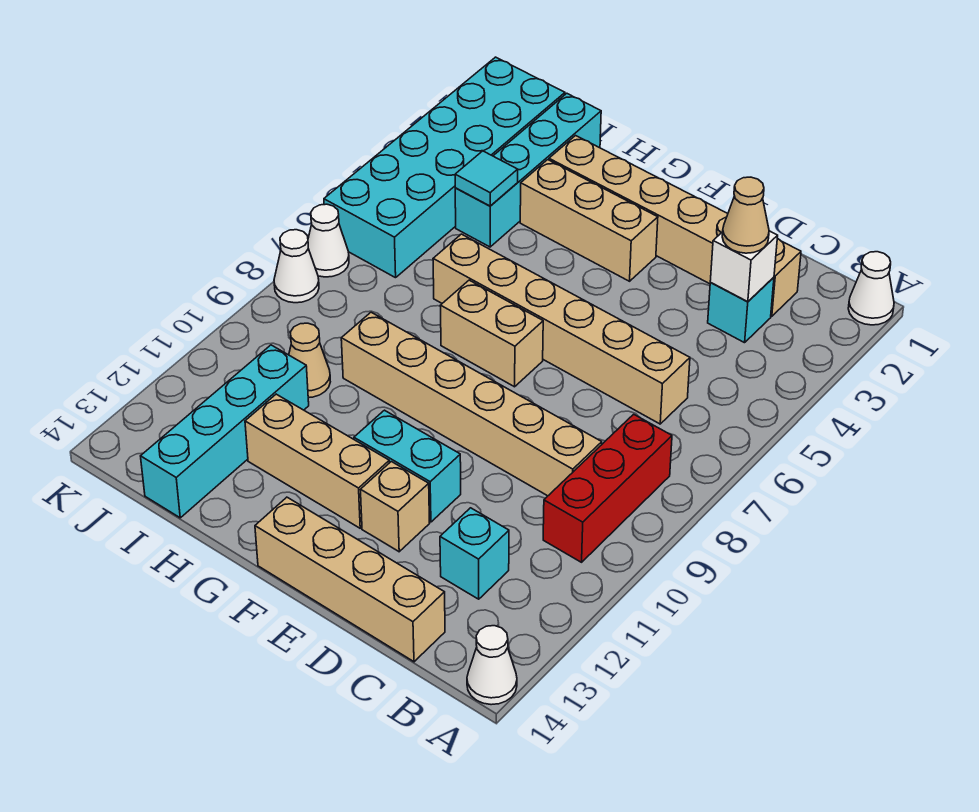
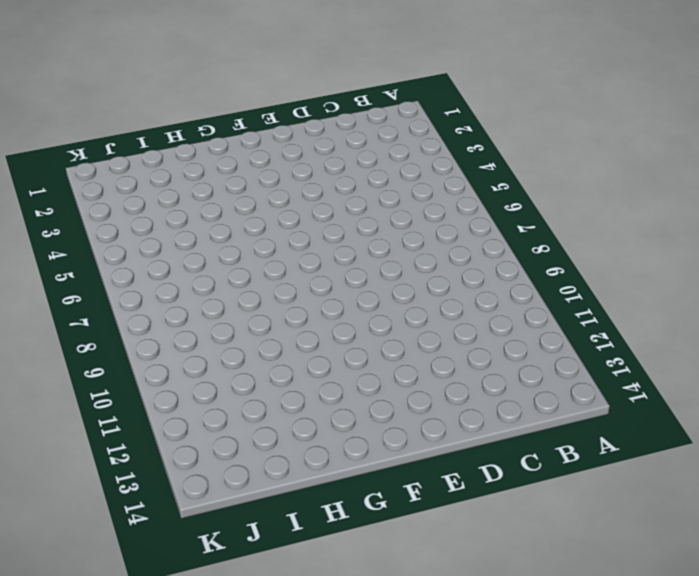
none -> white 1x1 cone [848,252,894,325]
none -> white 1x1 cone [467,626,517,705]
none -> red 1x3 brick [543,414,672,562]

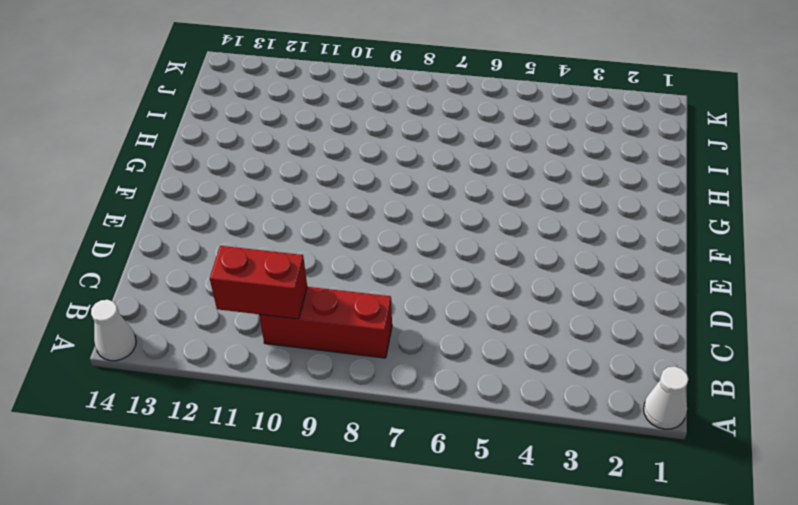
red 1x2 brick [210,246,307,319] -> none
none -> tan 1x6 brick [549,136,801,316]
none -> cyan 1x1 brick [708,277,774,343]
none -> tan 1x6 brick [433,234,690,424]

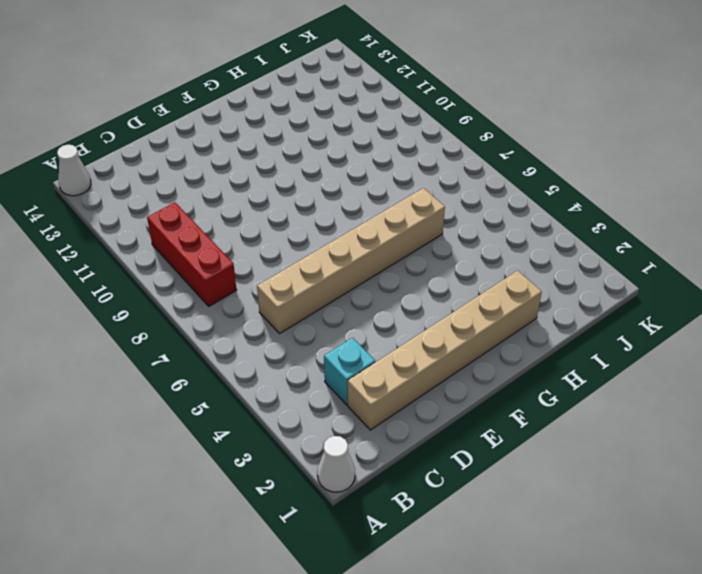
none -> tan 1x6 brick [341,312,602,496]
none -> cyan 1x1 brick [440,508,509,599]
none -> tan 1x4 brick [255,497,445,662]

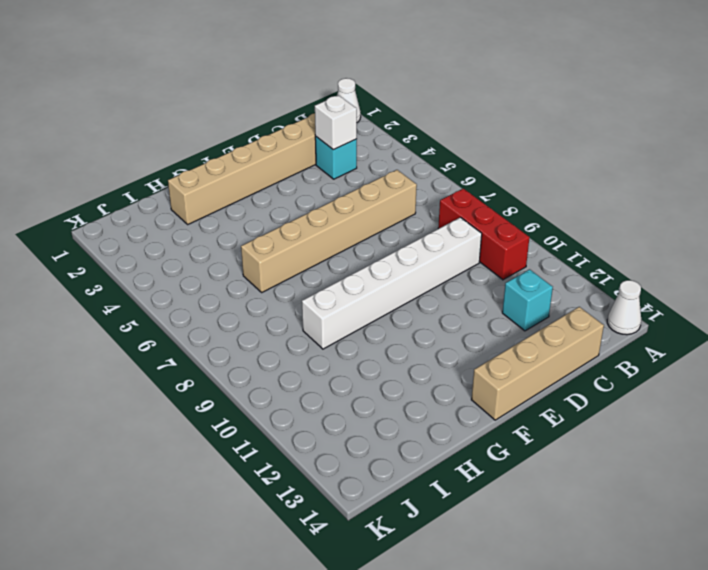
white 1x6 brick [302,217,482,349] -> tan 1x6 brick [341,312,602,496]
none -> cyan 1x2 brick [354,410,461,522]
none -> tan 1x1 brick [361,462,430,552]
none -> tan 1x3 brick [520,160,658,281]

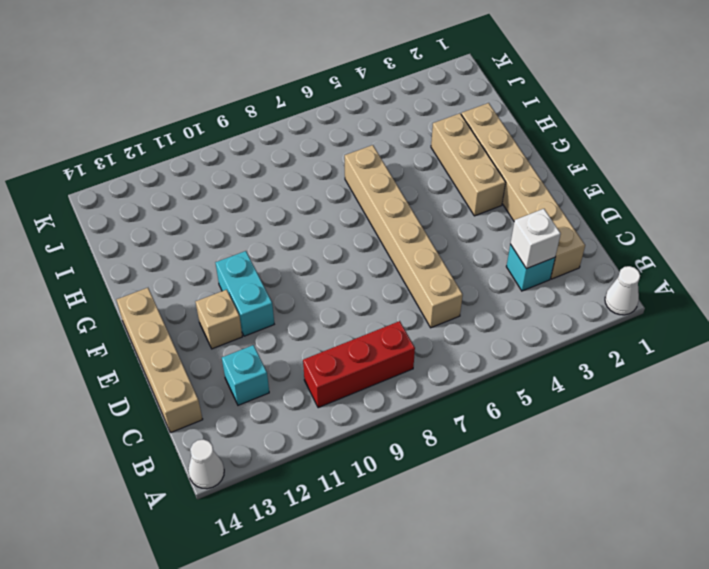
none -> tan 1x6 brick [341,312,602,496]
none -> tan 1x2 brick [440,280,543,387]
none -> tan 1x3 brick [245,394,389,528]

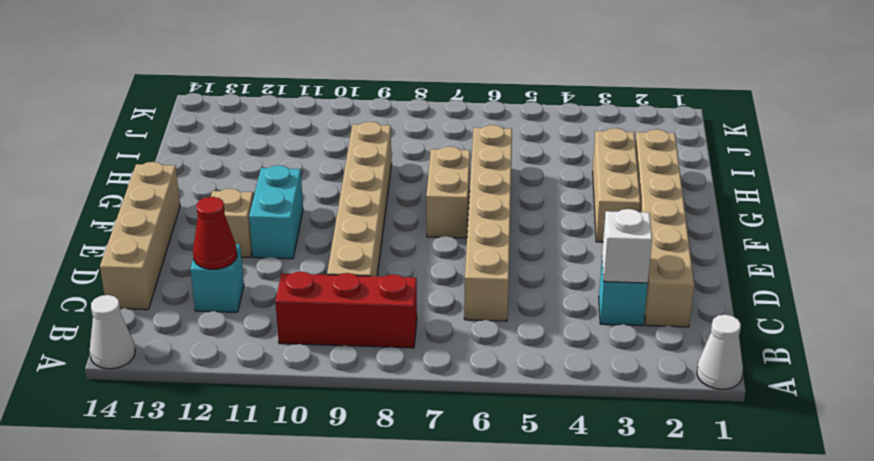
red 1x1 cone [193,197,237,269] -> none
none -> tan 1x3 brick [245,394,389,528]
none -> cyan 1x4 brick [455,93,601,247]
none -> tan 1x1 cone [289,323,330,398]

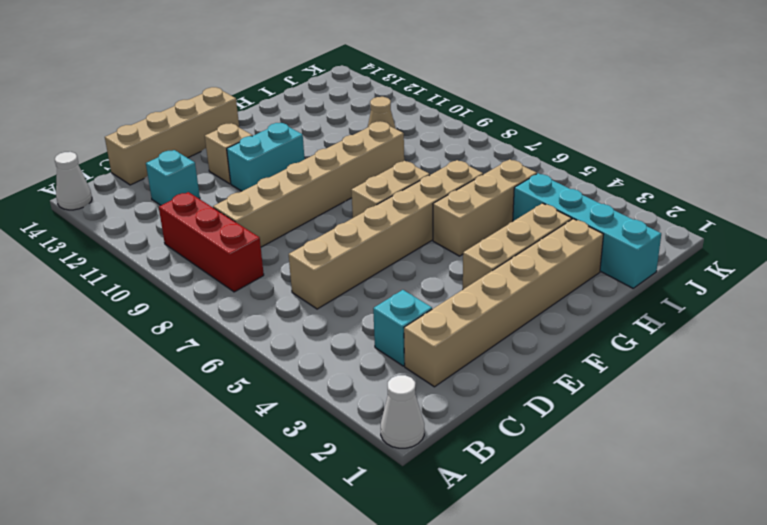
tan 1x3 brick [433,159,537,256] -> tan 1x3 brick moved to [245,394,389,528]
none -> cyan 1x4 brick [141,345,309,518]
none -> cyan 2x6 brick [324,57,565,278]
none -> white 1x1 cone [308,204,349,277]

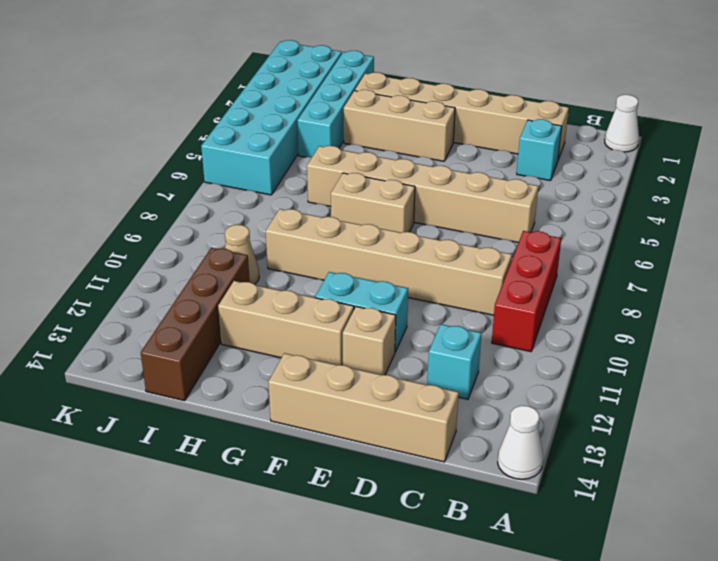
brown 1x4 brick [141,248,250,401] -> cyan 1x4 brick [141,345,309,518]
none -> white 1x1 cone [308,204,349,277]
none -> white 1x1 cone [274,230,319,303]
none -> white 1x1 brick [710,231,778,302]

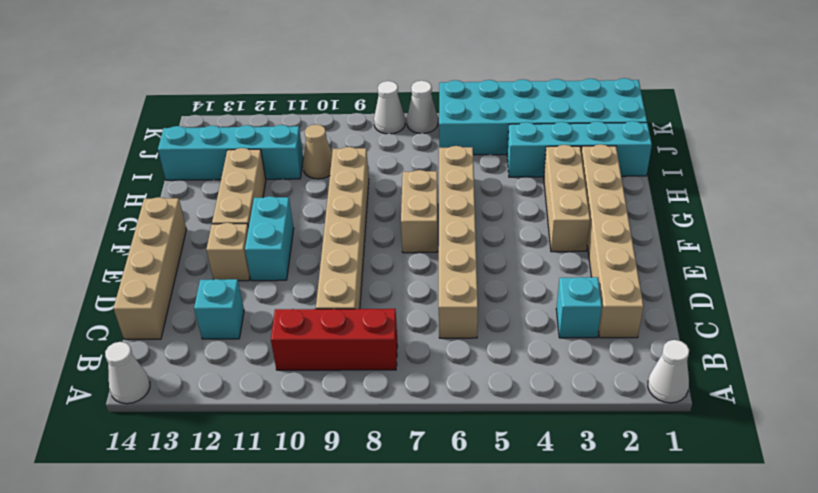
none -> white 1x1 brick [710,231,778,302]
none -> cyan 1x1 tile [455,151,518,206]
none -> tan 1x1 cone [722,177,769,253]

